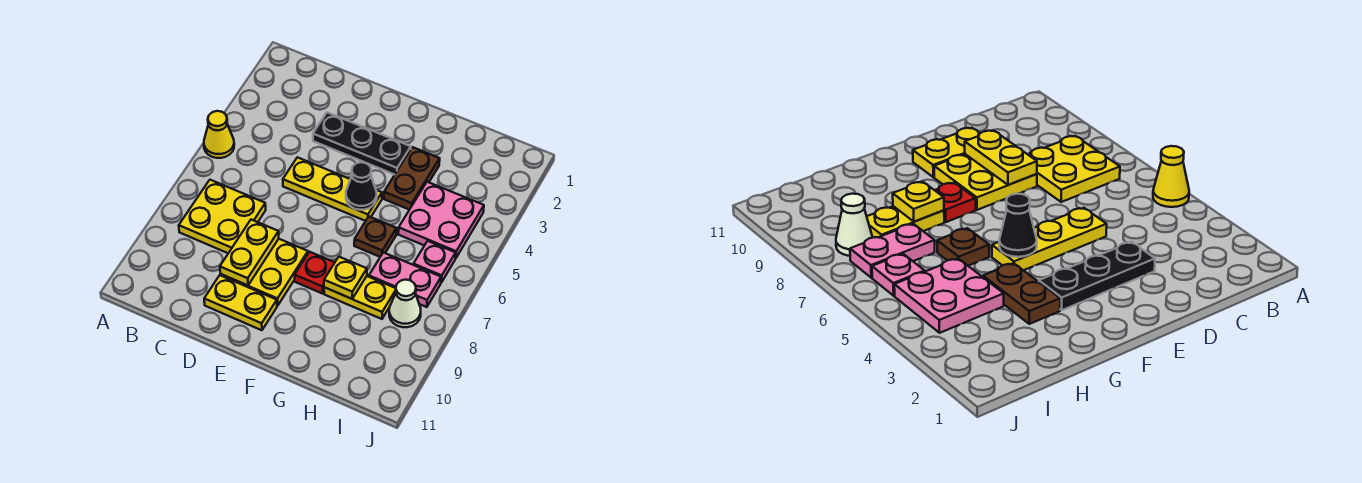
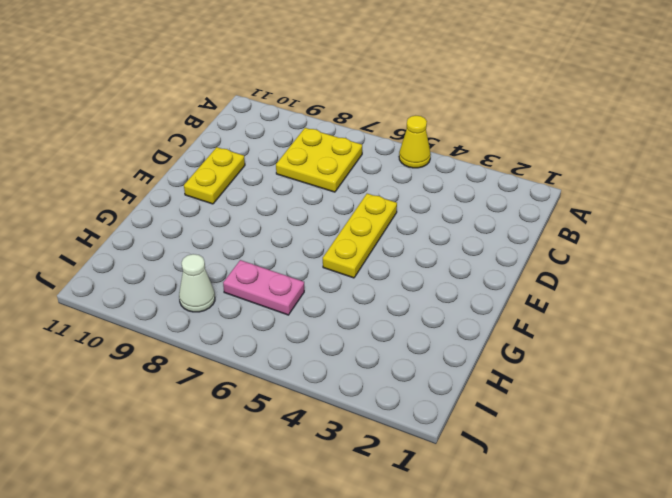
pink 1x2 plate [223,260,304,315] -> pink 1x2 plate turned to [369,252,441,307]
none -> black 1x3 plate [313,112,411,175]
none -> yellow 2x2 plate [220,239,308,306]
none -> red 1x1 plate [295,252,335,294]

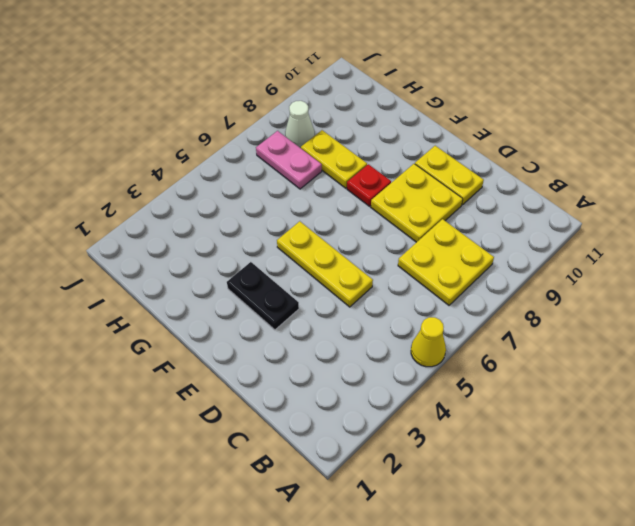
black 1x2 plate [227,262,299,330] -> black 1x3 plate [313,112,411,175]
none -> brown 1x2 plate [384,147,440,210]
none -> brown 1x1 plate [354,217,397,257]
none -> pink 2x2 plate [398,182,484,259]

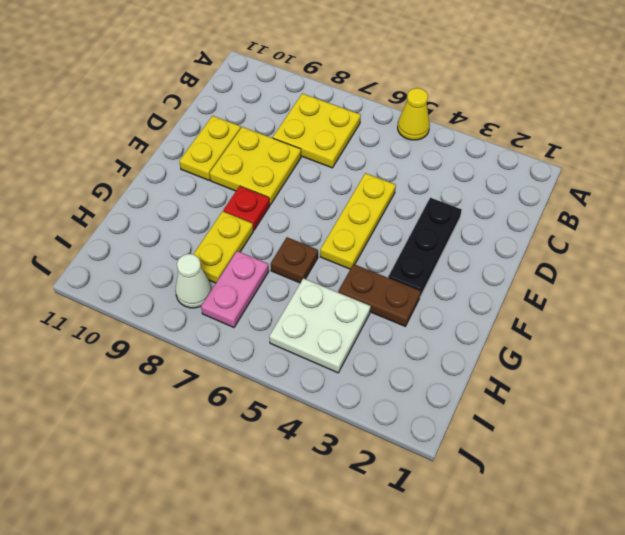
white 2x2 plate [269,278,371,373] -> pink 2x2 plate [398,182,484,259]
none -> pink 1x1 plate [413,241,456,282]
none -> yellow 1x2 plate [220,220,279,286]
none -> black 1x1 cone [346,162,377,210]

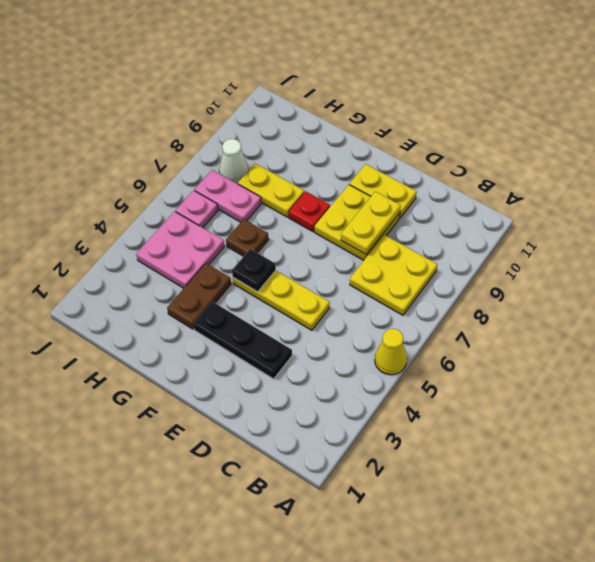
black 1x1 plate [232,249,276,292] -> black 1x1 cone [346,162,377,210]
none -> yellow 1x1 plate [324,257,367,299]

